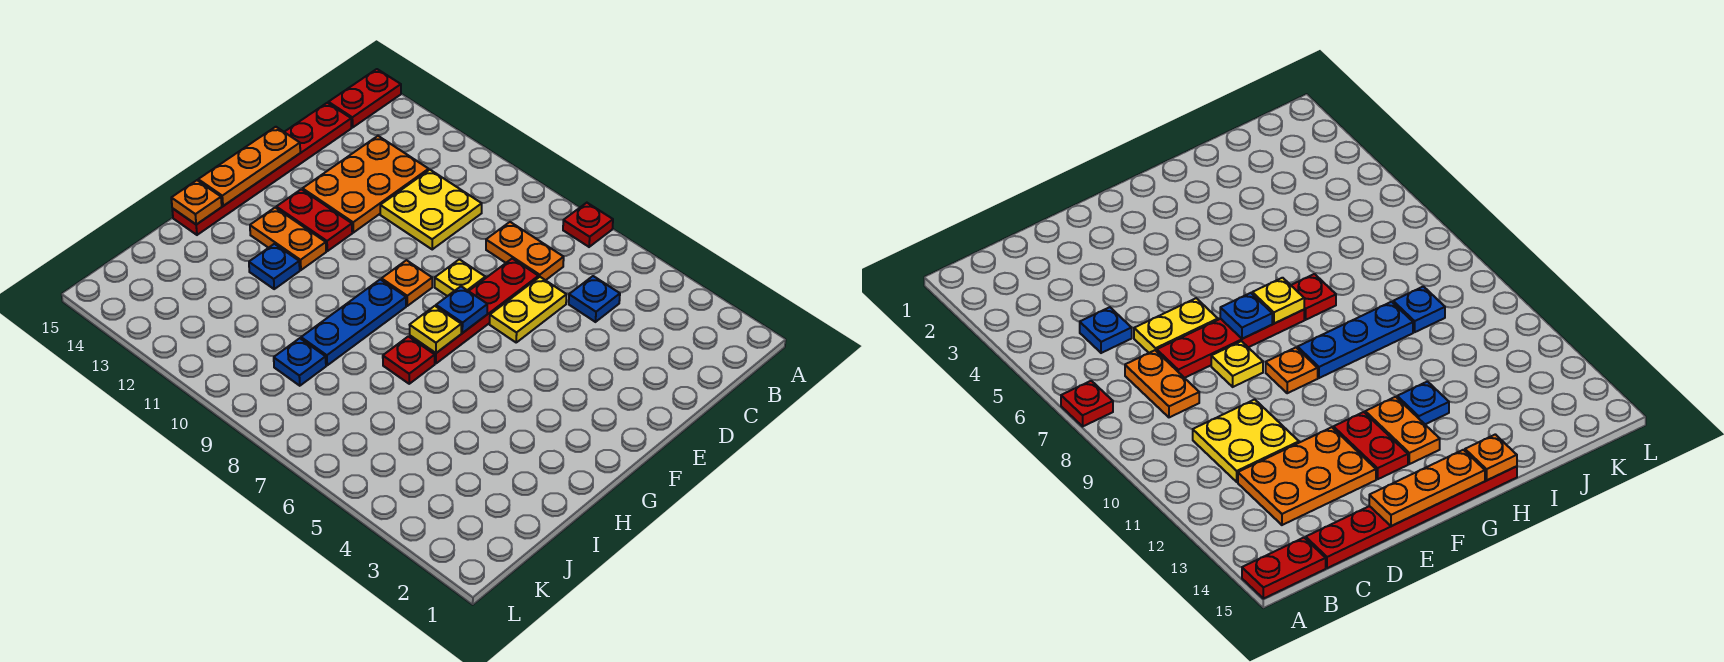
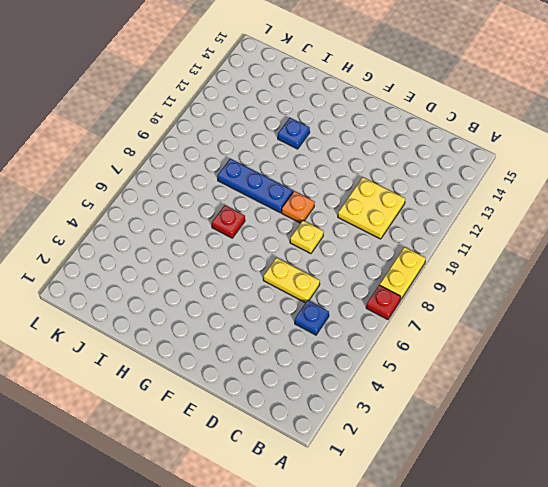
yellow 1x2 plate [380,247,426,300] -> none
none -> red 1x2 plate [328,69,401,127]
none -> orange 1x2 plate [486,222,564,280]
none -> orange 2x3 plate [303,136,429,233]

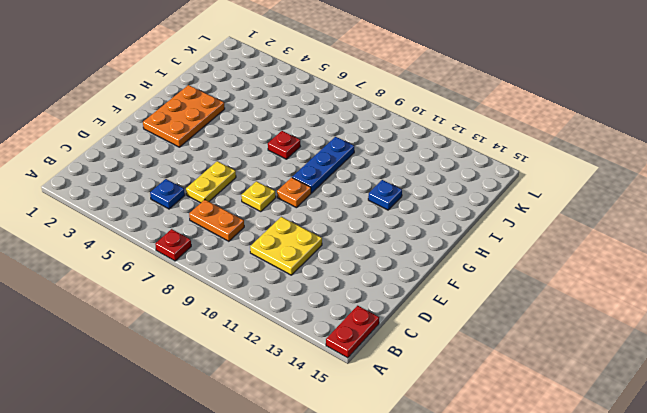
orange 2x3 plate [143,85,225,147] -> orange 2x3 plate moved to [303,136,429,233]
none -> red 1x6 plate [172,103,351,235]
none -> red 1x4 plate [410,259,539,364]
none -> red 1x2 plate [276,189,352,251]

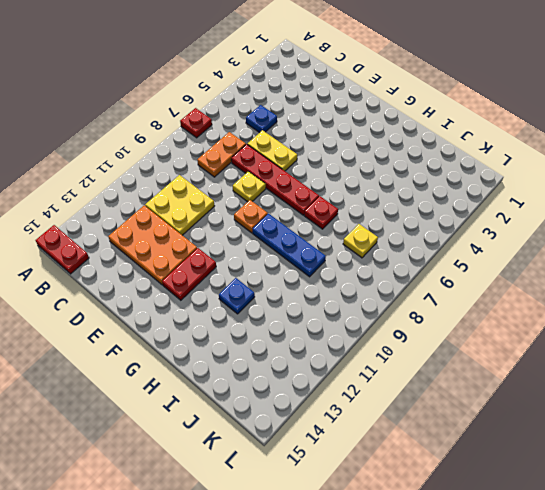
yellow 1x1 plate [343,224,378,258] -> yellow 1x1 plate moved to [410,306,461,353]
none -> red 1x6 plate [172,103,351,235]
none -> orange 1x2 plate [250,208,326,270]
none -> blue 1x1 plate [274,338,326,386]

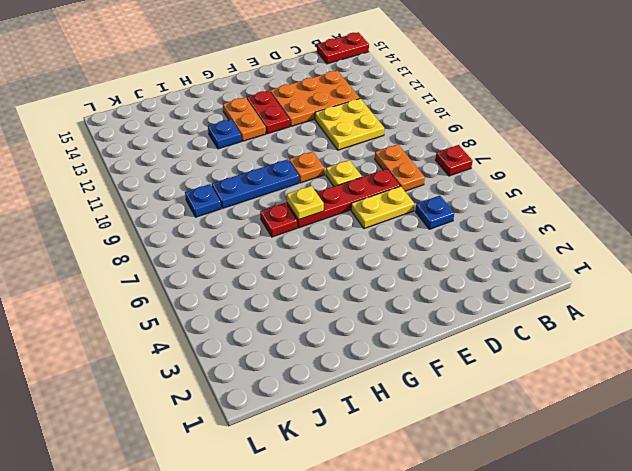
none -> red 1x6 plate [172,103,351,235]
none -> orange 1x3 plate [198,127,300,206]
none -> blue 1x1 plate [436,286,487,333]

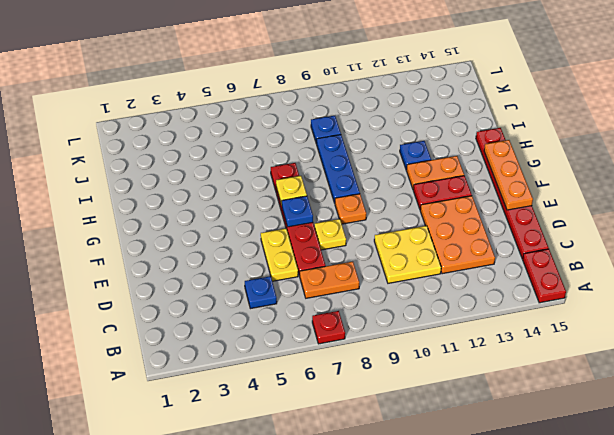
none -> orange 1x1 plate [171,180,222,224]

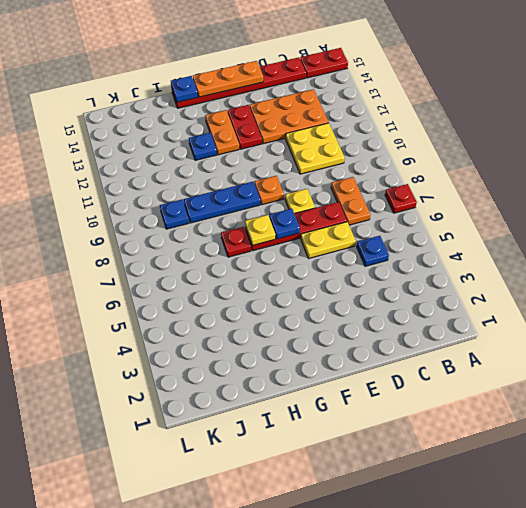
blue 1x1 plate [171,76,198,102] -> orange 1x1 plate [171,180,222,224]

